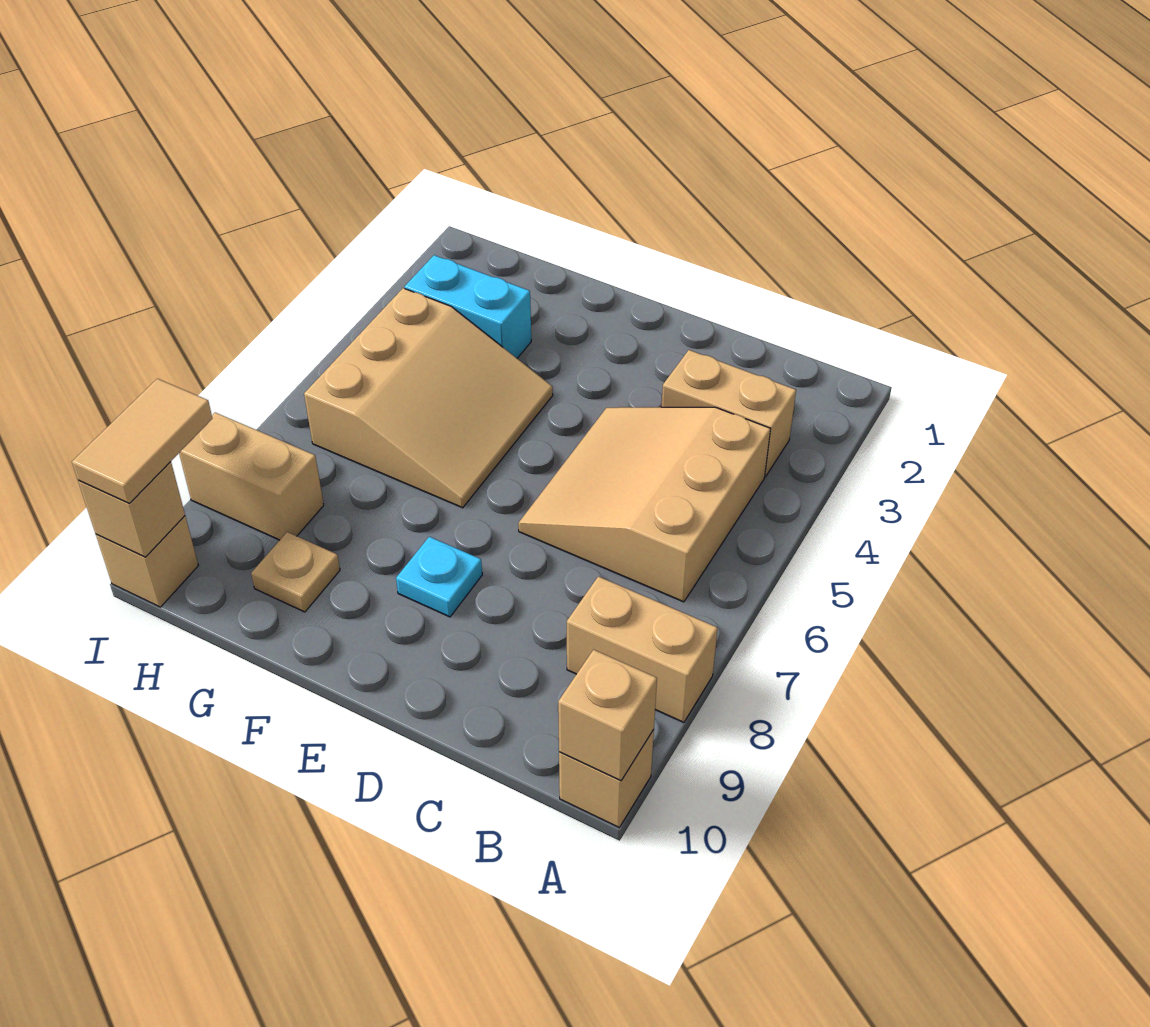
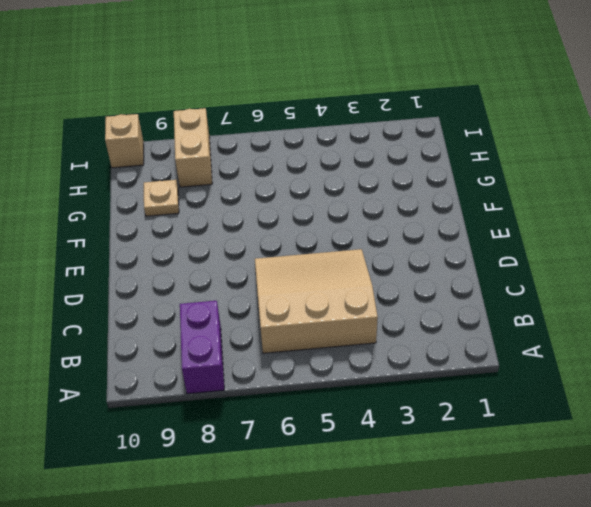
purple 1x2 brick [180,301,224,394] -> tan 1x2 brick [567,576,718,722]
none -> tan 1x1 brick [559,730,654,827]
none -> tan 1x2 brick [662,350,796,477]
none -> cyan 1x1 plate [396,537,482,617]

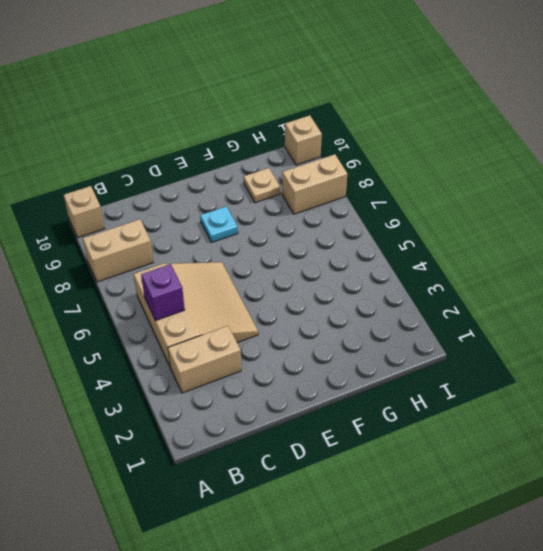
purple 1x1 brick [141,264,185,321] -> none
none -> tan 3x3 slope [304,288,553,508]
none -> cyan 1x2 brick [405,255,531,358]
none -> tan 1x1 brick [558,650,657,781]

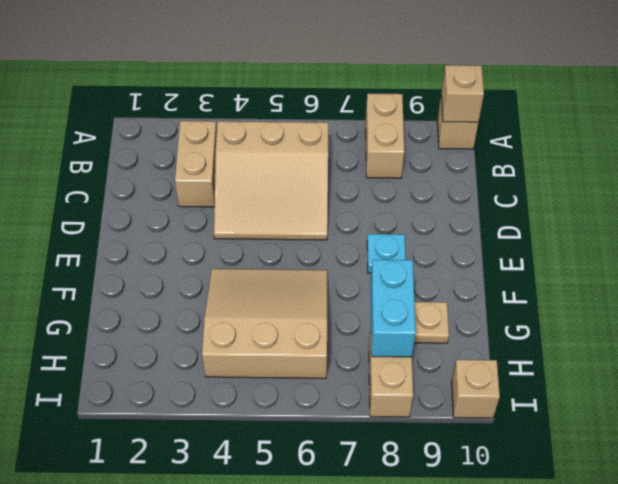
cyan 1x2 brick [370,260,416,357] -> cyan 1x2 brick moved to [405,255,531,358]
none -> tan 1x1 brick [78,462,185,557]
none -> tan 1x2 tile [72,379,212,503]

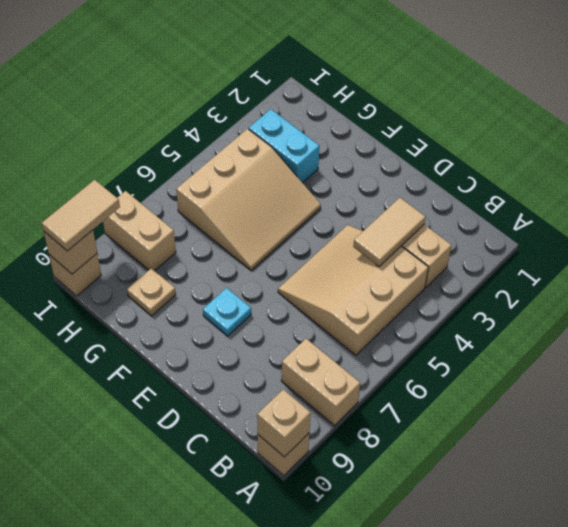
tan 1x2 tile [353,198,425,267] -> none

